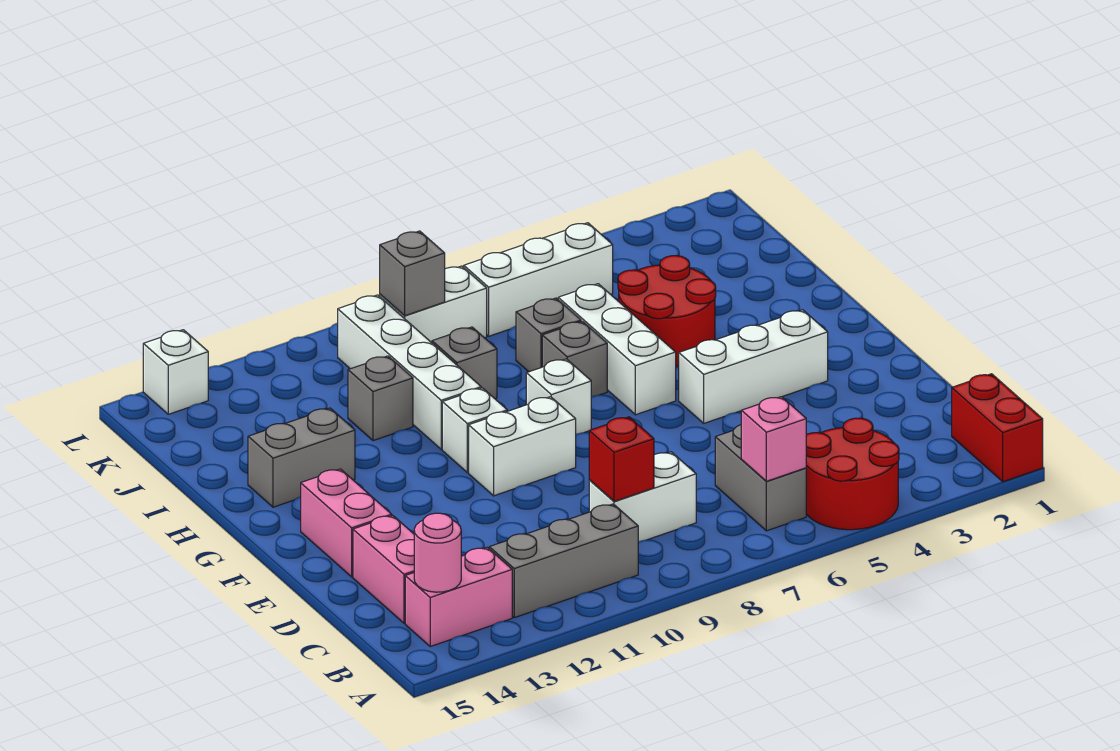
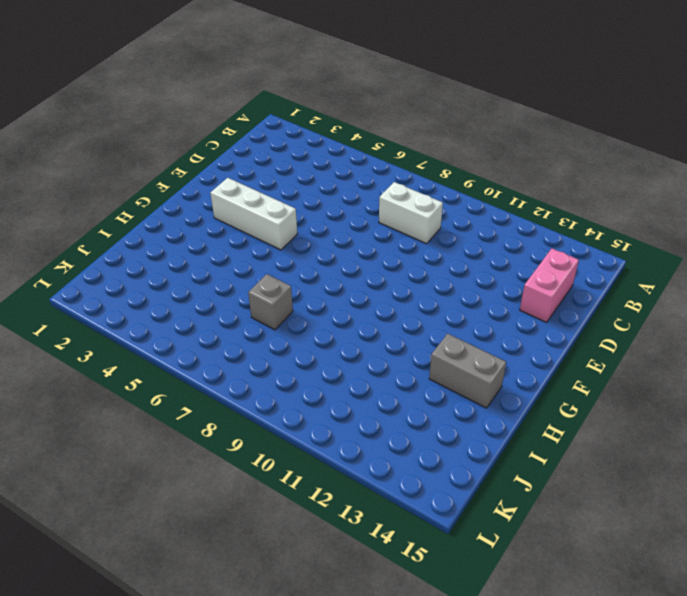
none -> red 1x2 brick [952,374,1043,482]
none -> red 2x2 round brick [806,418,899,530]
none -> grey 1x2 brick [715,425,806,531]

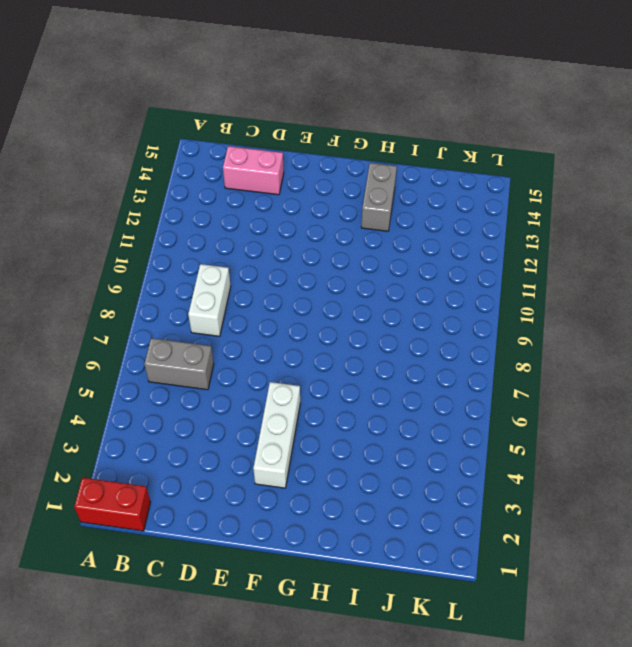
none -> red 2x2 round brick [806,418,899,530]
none -> grey 1x3 brick [489,504,638,618]
none -> pink 1x2 brick [405,548,512,646]

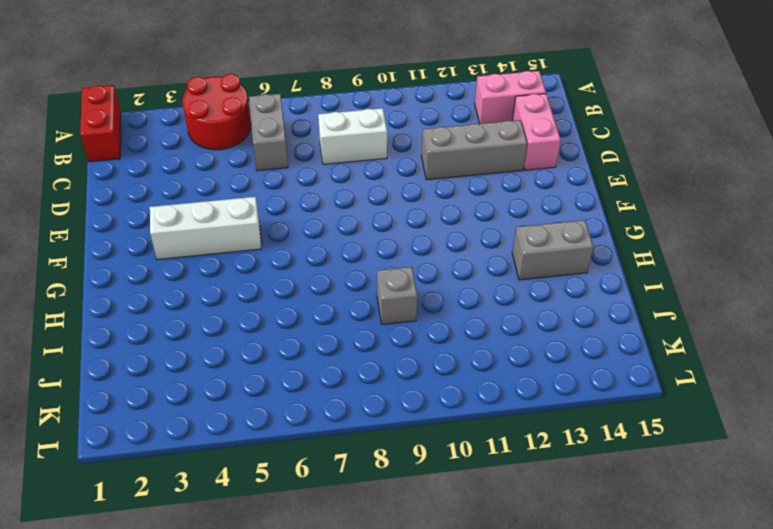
grey 1x3 brick [421,120,527,180] -> grey 1x3 brick moved to [489,504,638,618]
none -> pink 1x2 brick [301,469,392,577]
none -> white 1x2 brick [469,397,576,496]
none -> white 1x3 brick [558,284,676,415]

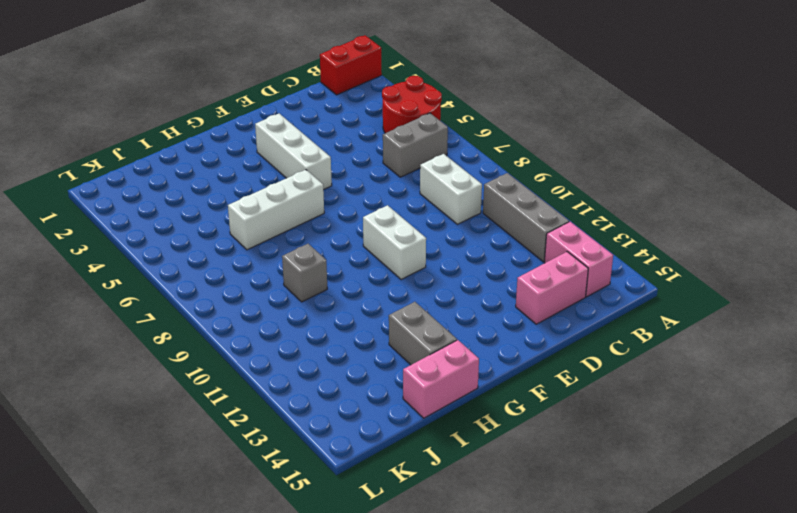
pink 1x2 brick [403,340,479,418] -> pink 1x2 brick moved to [301,469,392,577]
none -> white 1x1 brick [526,359,591,434]
none -> white 1x1 brick [442,388,507,473]
none -> red 2x2 round brick [618,256,716,367]

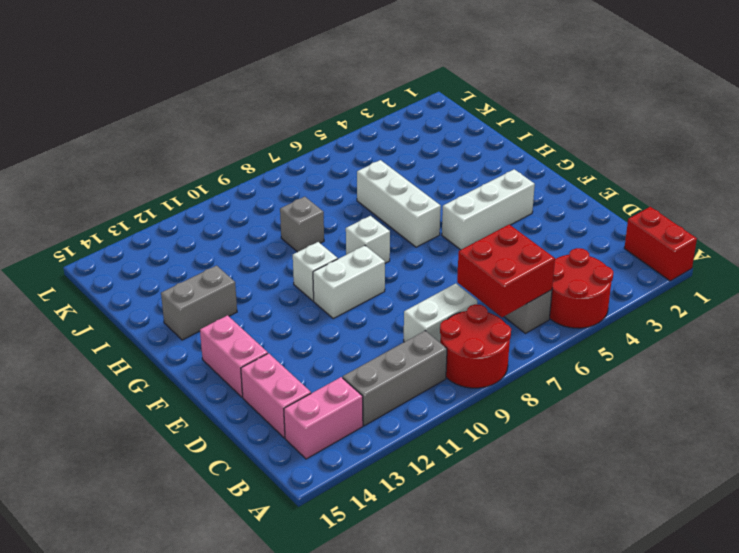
red 2x2 round brick [440,304,511,388] -> red 2x2 round brick moved to [618,256,716,367]
red 2x2 brick [457,225,555,317] -> pink 1x1 brick [741,397,806,481]
none -> grey 1x1 brick [542,321,607,397]
none -> white 1x4 brick [338,295,481,449]
none -> grey 1x1 brick [516,298,581,372]

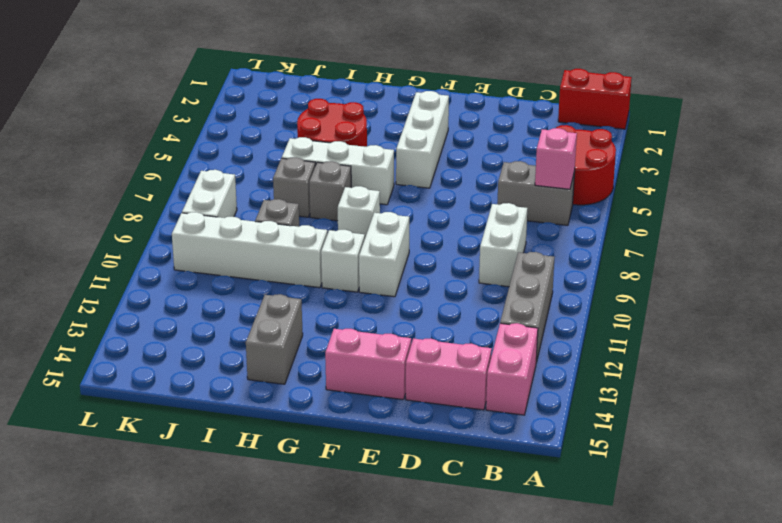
none -> grey 1x1 brick [348,356,413,441]
none -> white 1x3 brick [464,223,613,336]
none -> white 1x1 brick [143,330,208,414]

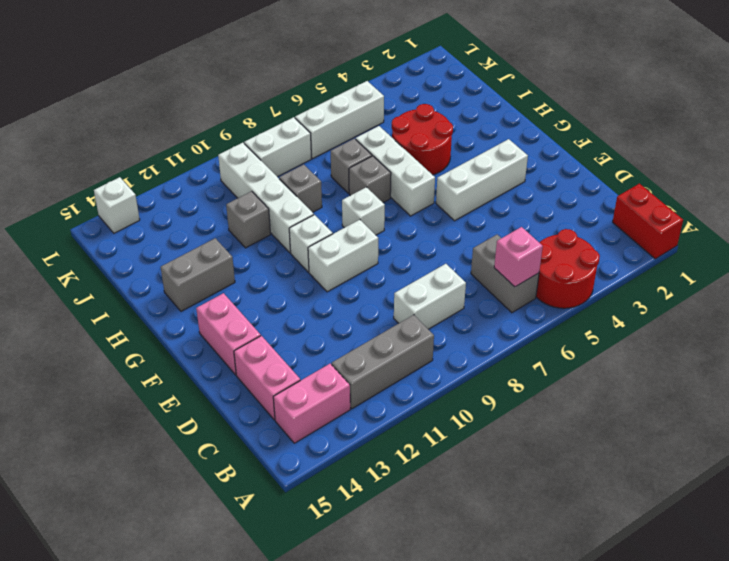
none -> pink 1x1 round brick [414,513,461,592]
none -> red 1x1 brick [589,417,654,501]
none -> grey 1x1 brick [380,231,445,316]

